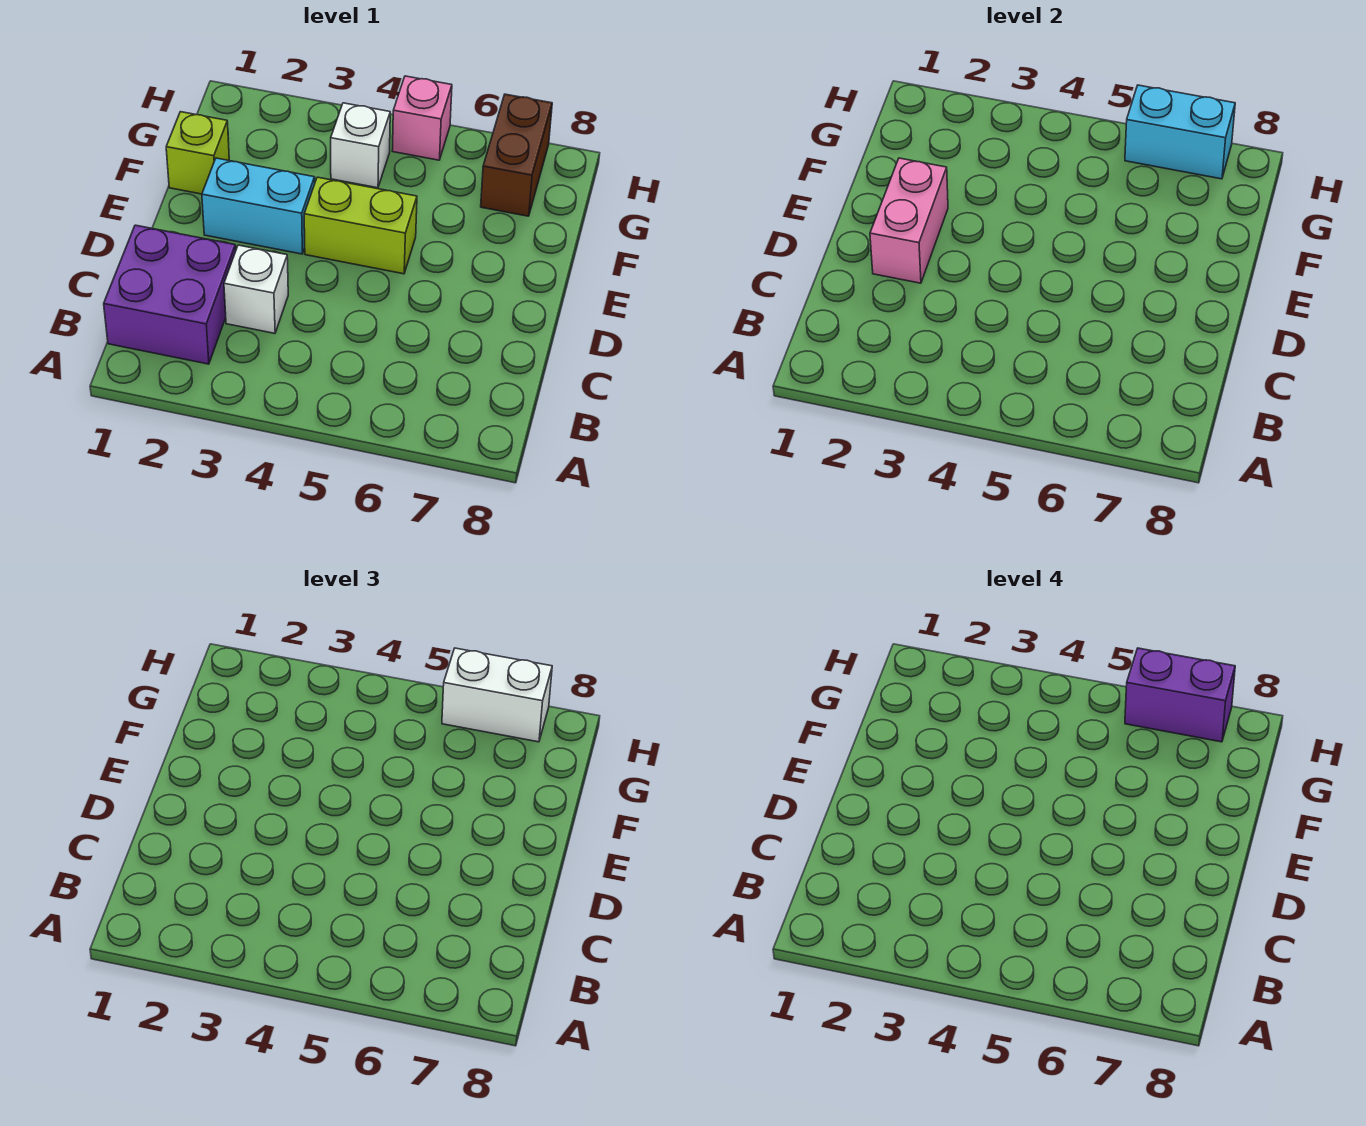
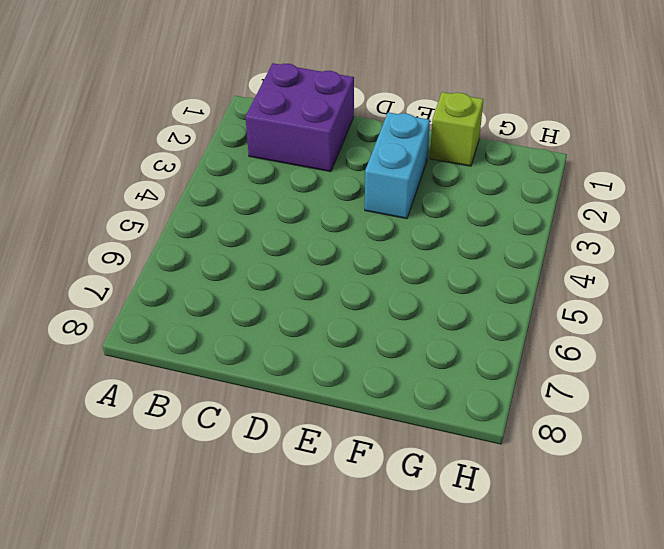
none -> white 1x1 brick [224,245,288,333]
none -> lime 1x2 brick [304,177,417,274]
none -> white 1x1 brick [331,103,390,188]

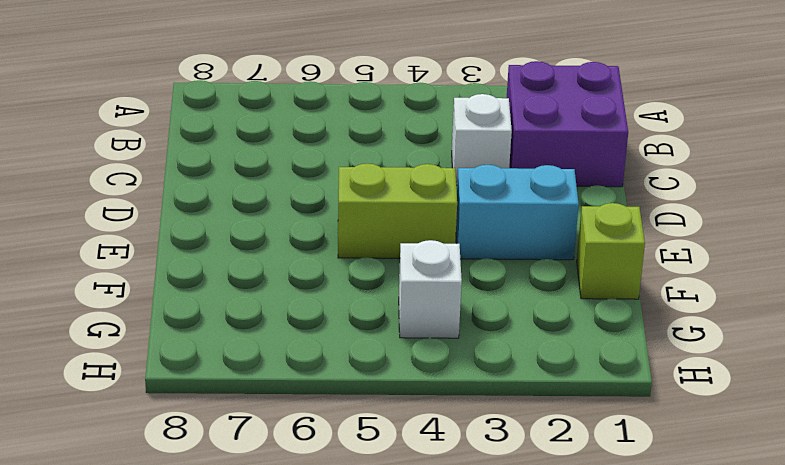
none -> brown 1x2 brick [481,94,552,216]
none -> pink 1x1 brick [392,76,452,160]
none -> pink 1x2 brick [870,158,948,283]

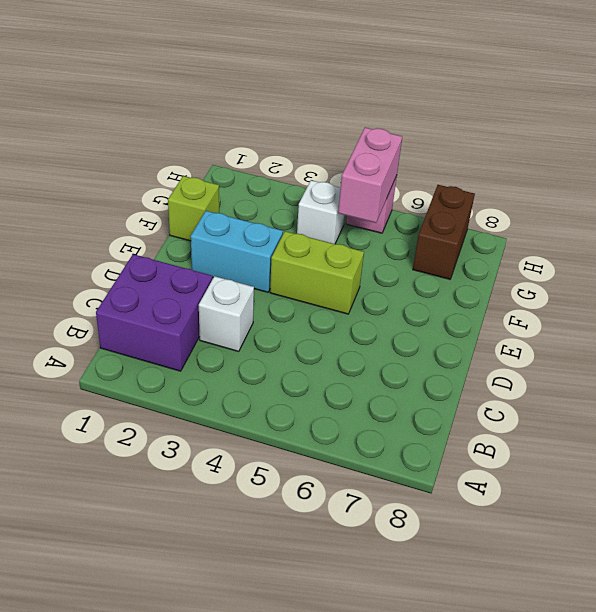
pink 1x2 brick [338,128,402,223] -> pink 1x2 brick moved to [870,158,948,283]
none -> cyan 1x2 brick [1125,85,1235,179]
none -> white 1x2 brick [442,648,552,742]
none -> purple 1x2 brick [1125,648,1235,742]

